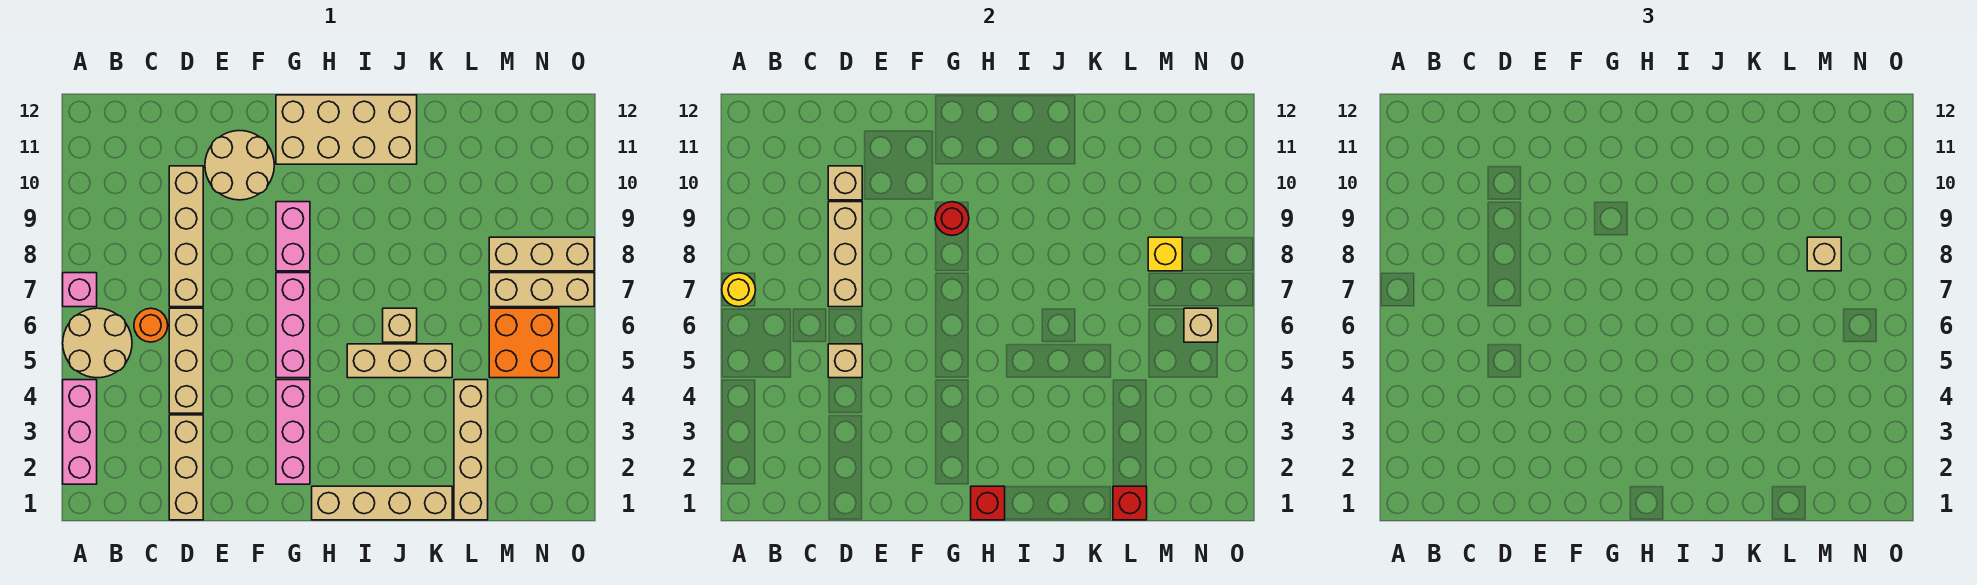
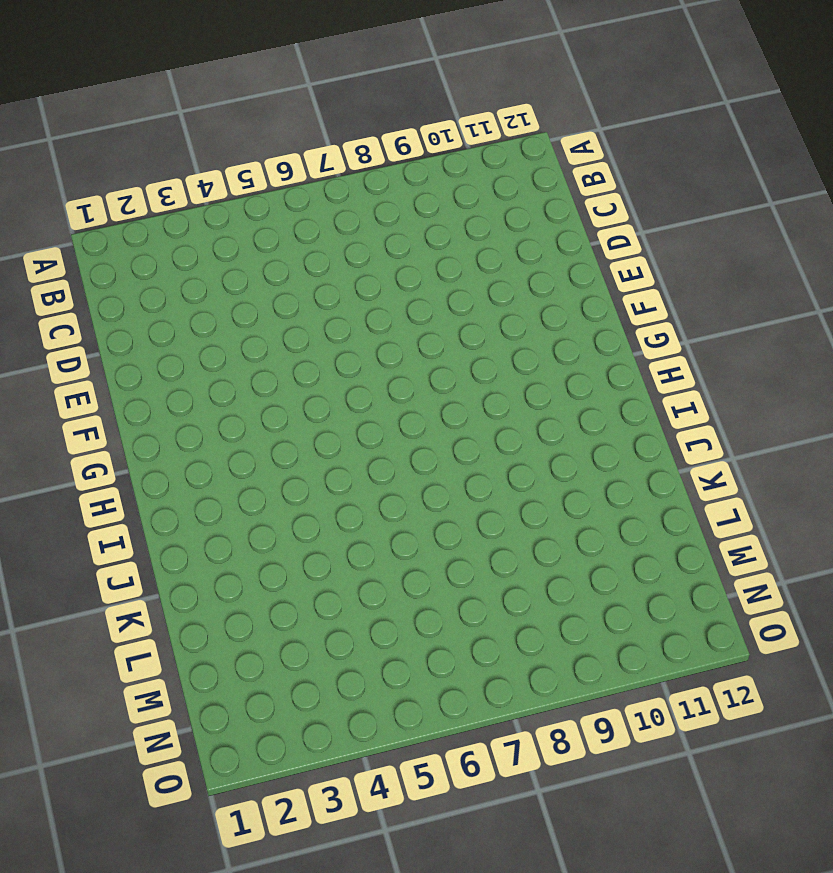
none -> pink 1x3 brick [63,380,97,484]
none -> tan 2x2 round brick [63,308,132,378]
none -> pink 1x1 brick [63,273,97,307]

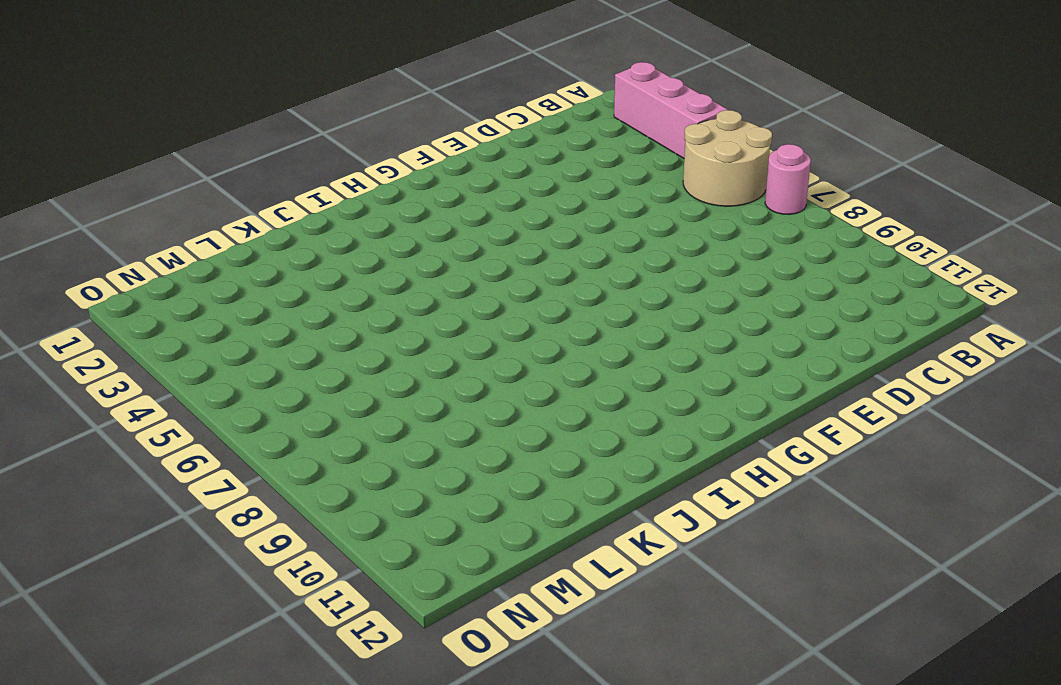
pink 1x1 round brick [765,144,811,214] -> pink 1x1 brick [63,273,97,307]
none -> orange 1x1 round brick [134,308,168,342]
none -> tan 1x3 brick [169,415,203,520]
none -> tan 1x3 brick [169,308,203,413]

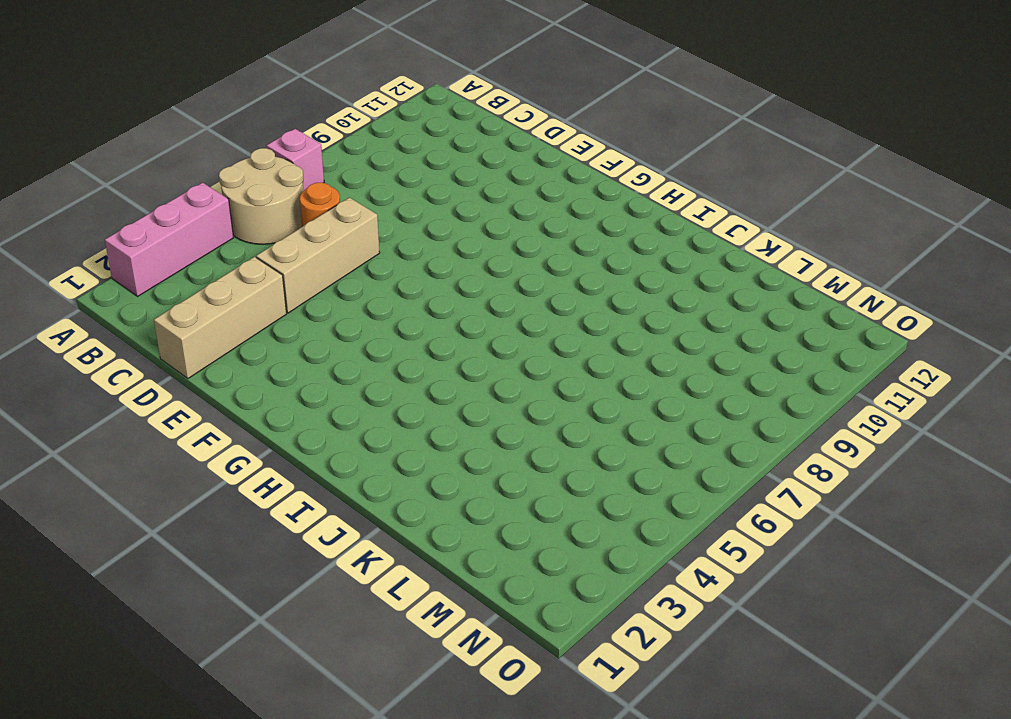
none -> tan 1x4 brick [169,166,203,307]
none -> tan 2x2 round brick [205,131,274,200]
none -> pink 1x3 brick [276,380,310,484]

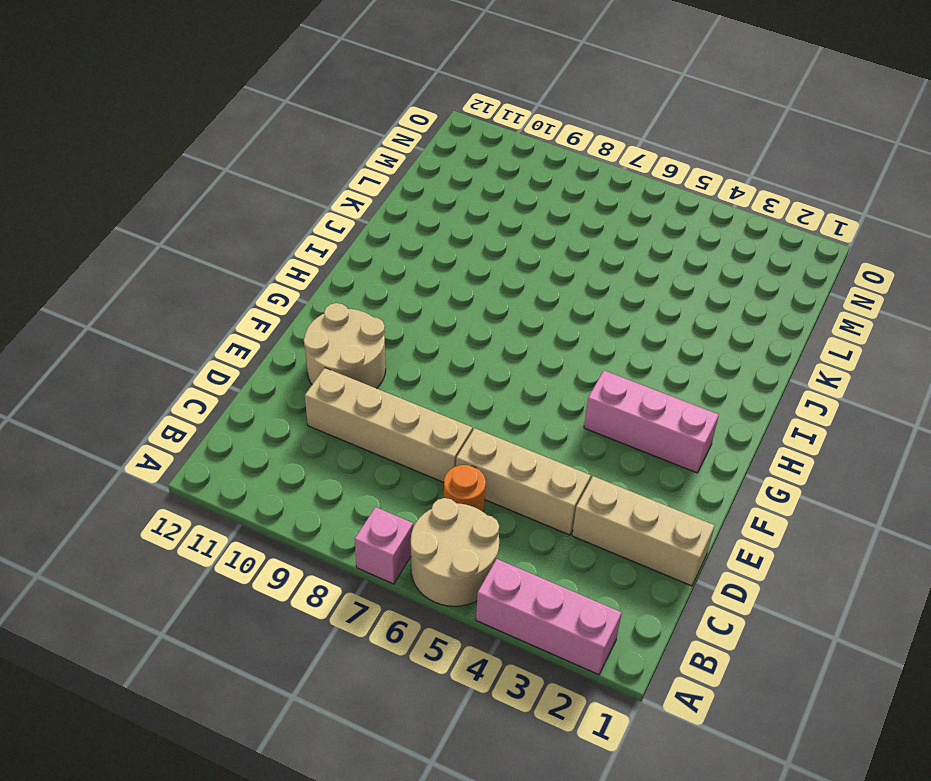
none -> pink 1x3 brick [276,273,310,378]
none -> pink 1x2 brick [276,202,310,271]
none -> tan 2x4 brick [276,95,417,164]

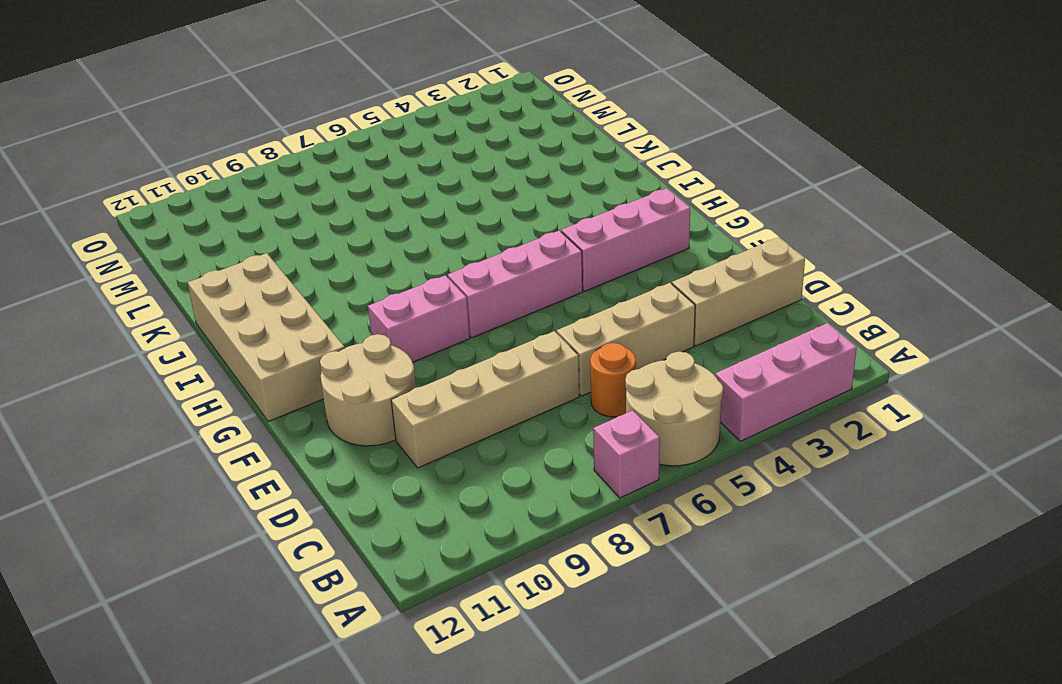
none -> tan 1x4 brick [312,486,452,520]
none -> tan 1x3 brick [347,344,452,378]
none -> tan 1x1 brick [383,308,417,342]

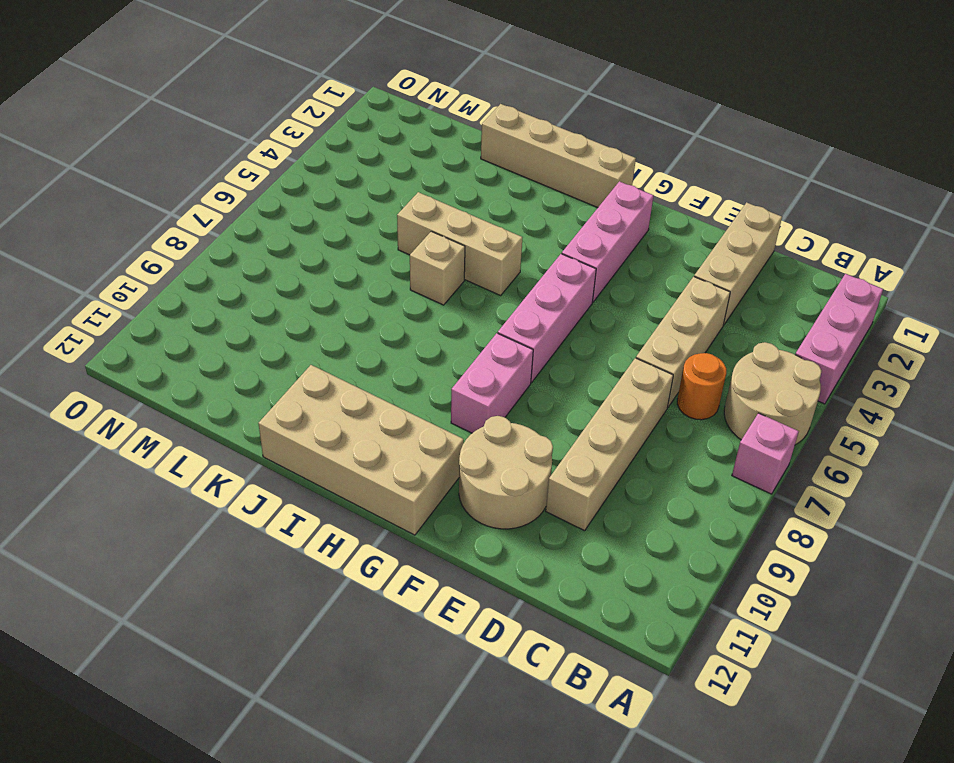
none -> tan 1x4 brick [454,380,488,520]
none -> orange 2x2 brick [489,308,559,378]
none -> tan 1x3 brick [489,273,594,307]

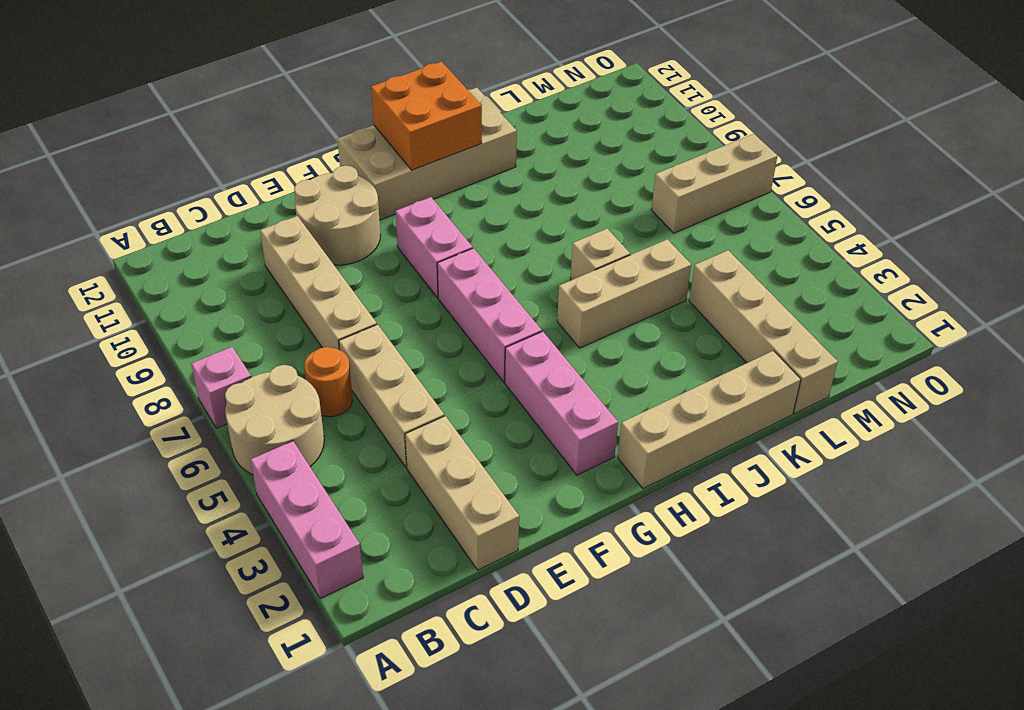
orange 2x2 brick [371,62,482,170] -> orange 2x2 brick moved to [489,308,559,378]
none -> tan 1x3 brick [489,237,594,271]
none -> yellow 1x1 round brick [722,273,756,307]
none -> tan 1x1 brick [828,344,862,378]

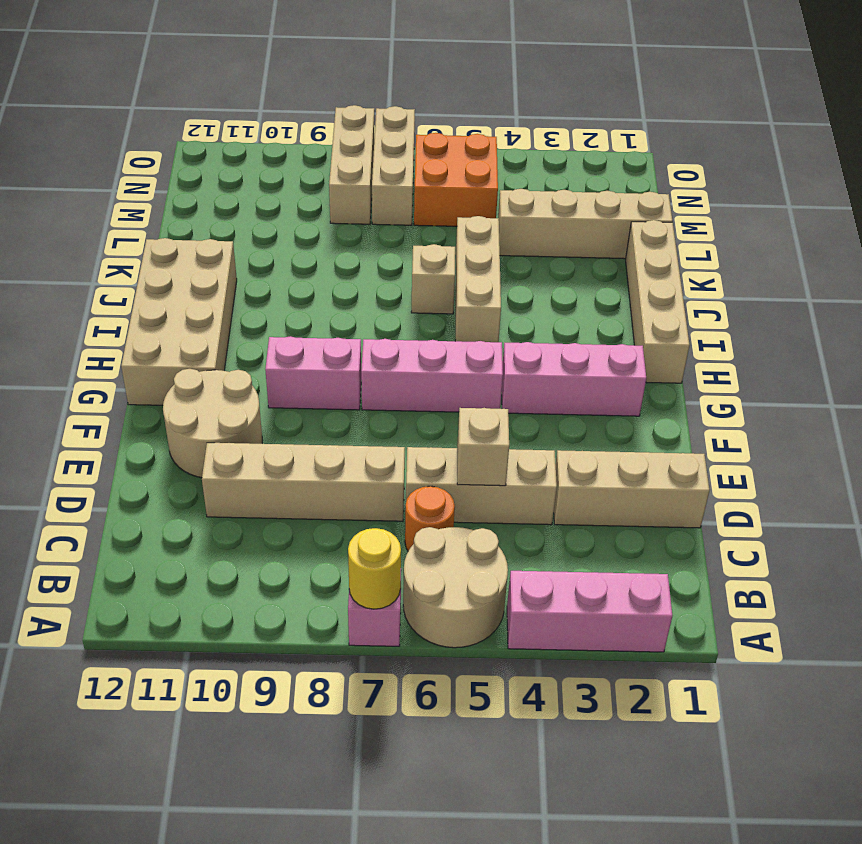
none -> tan 1x3 brick [828,202,862,307]
none -> tan 1x1 brick [828,166,862,200]
none -> red 1x1 round brick [935,202,969,235]

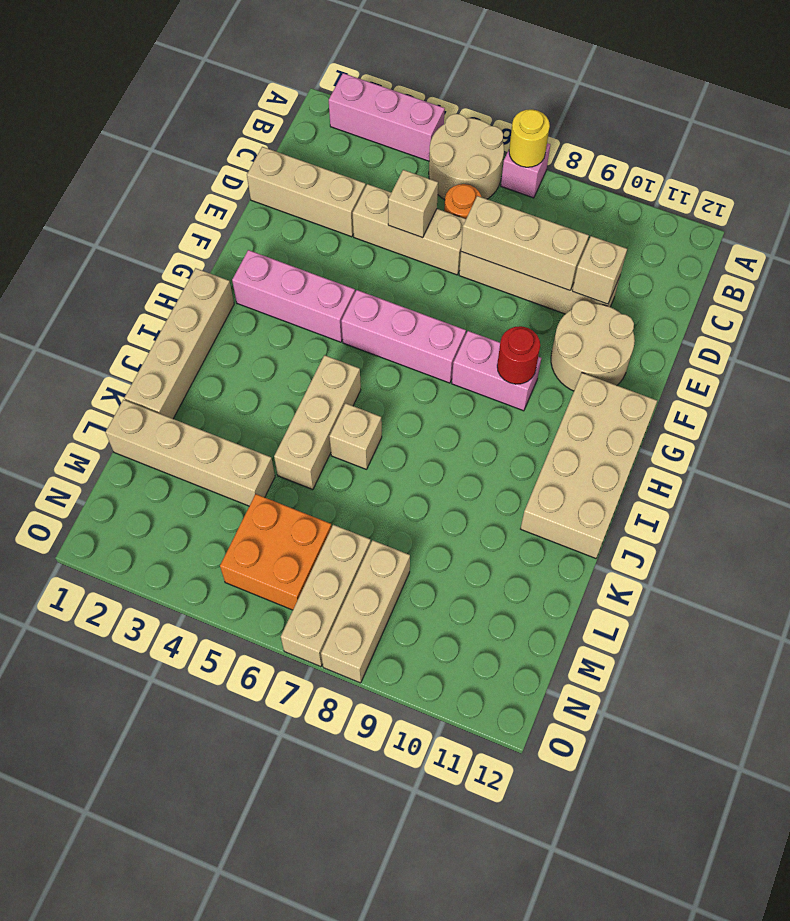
none -> red 1x1 brick [971,486,1005,520]
none -> red 1x1 brick [1113,486,1147,520]
none -> yellow 1x1 brick [1148,237,1182,271]

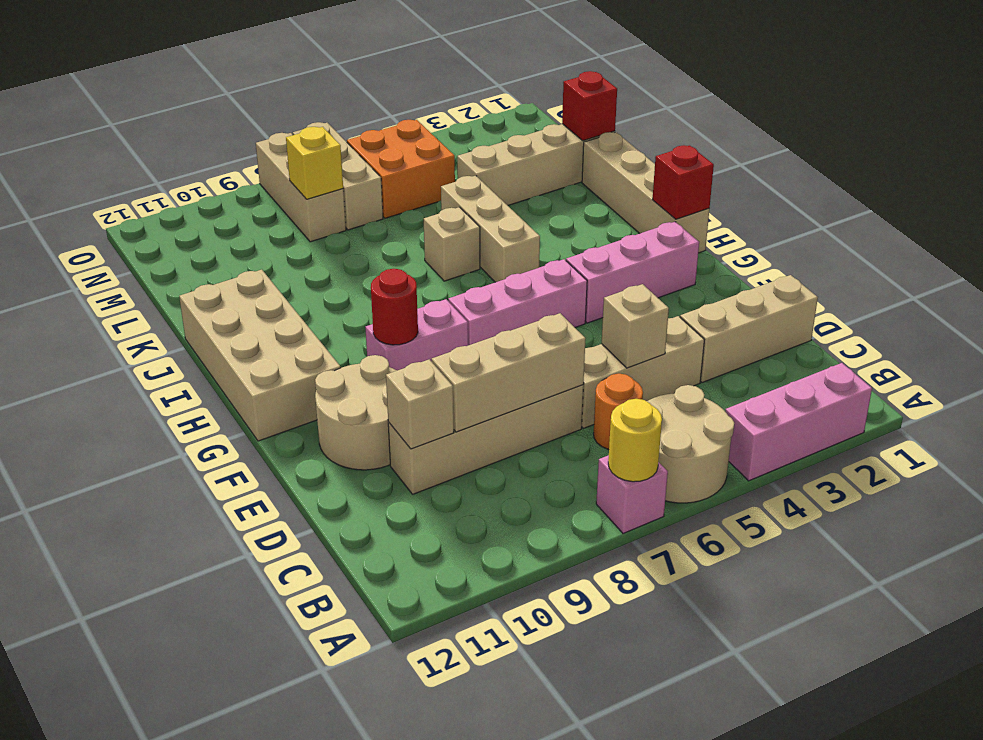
none -> tan 1x1 brick [1184,308,1218,342]
none -> tan 1x1 brick [1807,237,1841,271]

